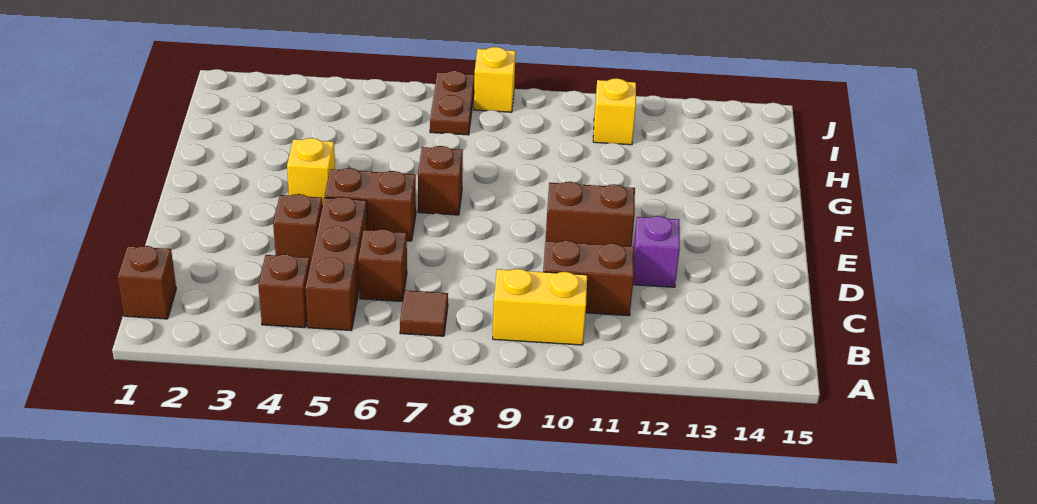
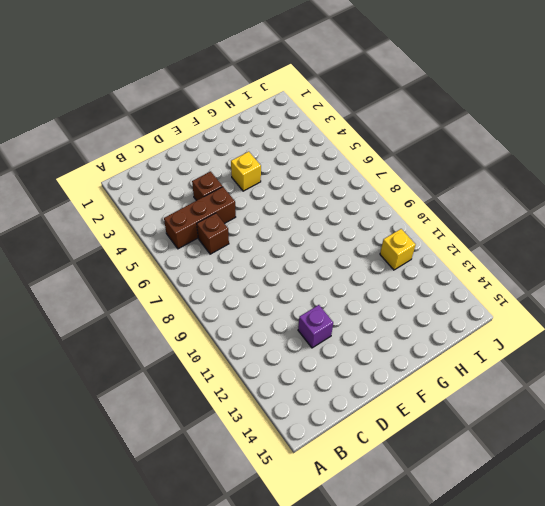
none -> brown 1x1 brick [118,246,176,319]
none -> brown 1x1 brick [258,254,310,328]
none -> brown 1x1 tile [400,290,448,336]

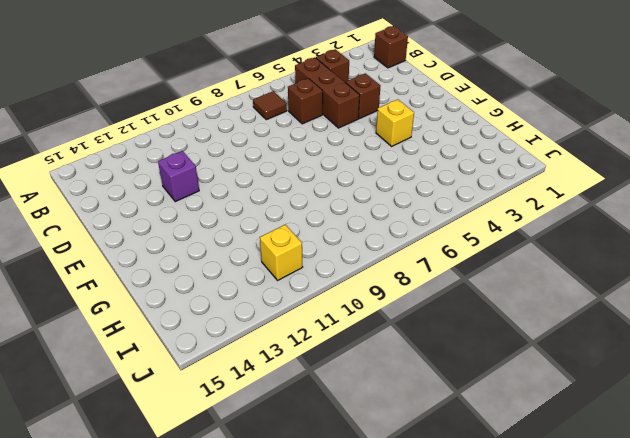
none -> yellow 1x2 brick [493,269,587,345]
none -> brown 1x2 brick [543,241,634,316]
none -> brown 1x2 brick [325,168,416,241]

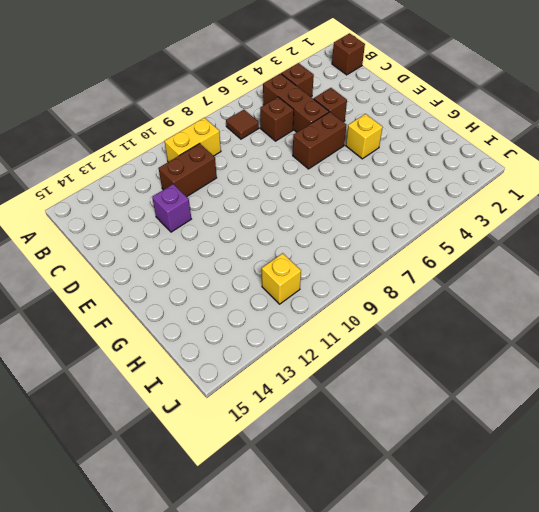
none -> brown 1x2 brick [546,182,635,246]
none -> brown 1x1 brick [418,146,463,215]
none -> brown 1x2 plate [430,71,475,135]

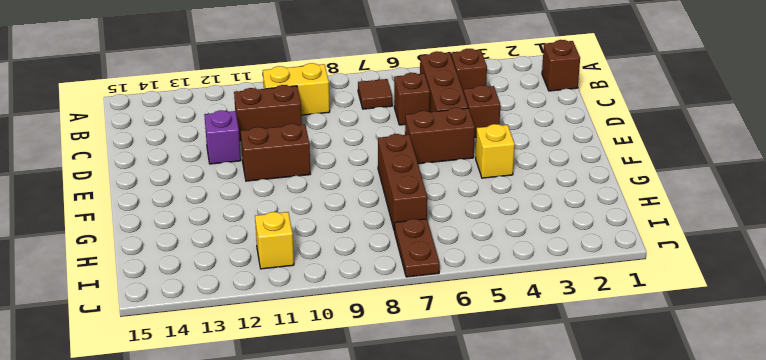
brown 1x3 brick [378,134,427,231] -> brown 1x1 brick [418,146,463,215]
none -> yellow 1x1 brick [474,47,516,112]

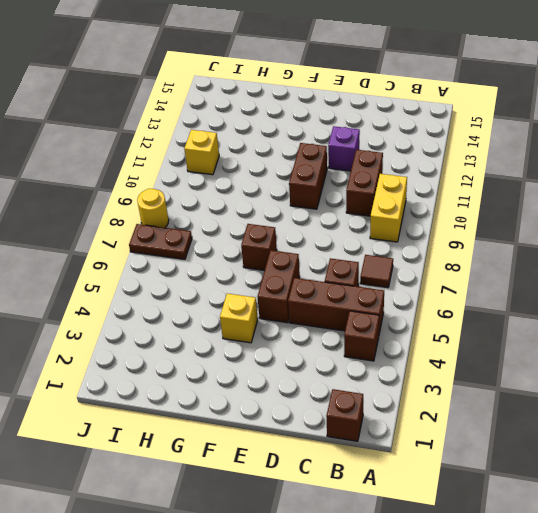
yellow 1x1 round brick [137,189,169,228] -> yellow 1x1 brick [474,47,516,112]
none -> brown 1x1 brick [273,194,323,263]

